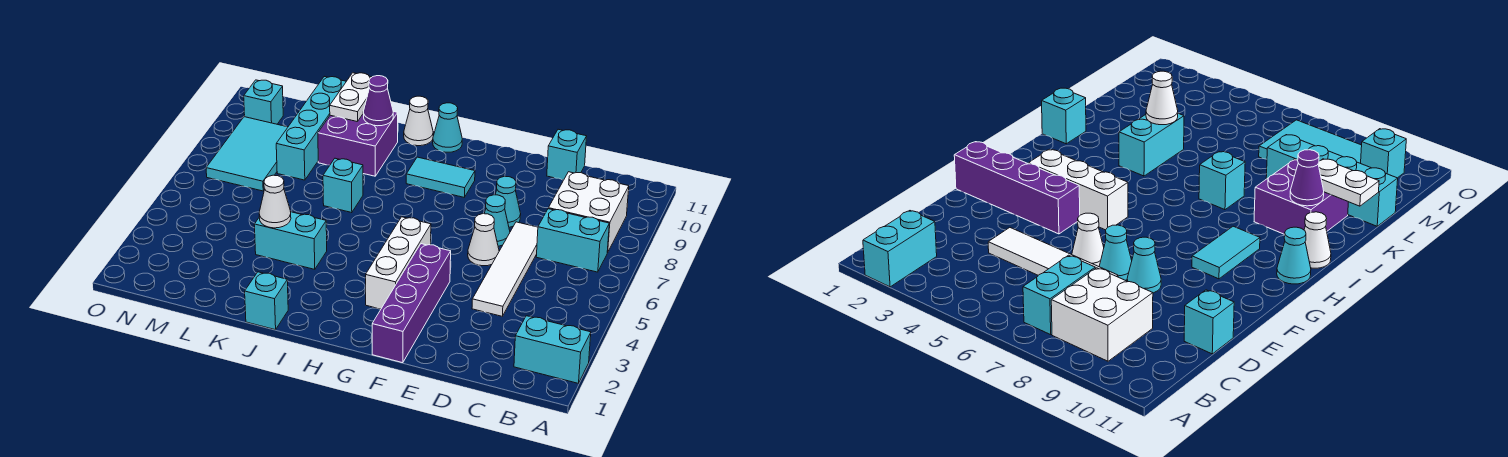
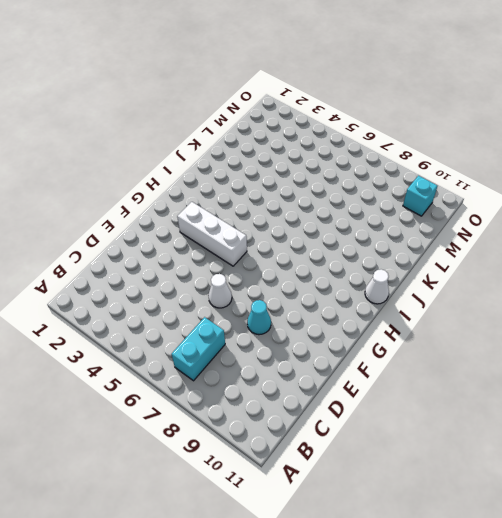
none -> cyan 1x2 brick [514,316,591,383]
none -> white 2x2 brick [548,172,629,253]
none -> white 1x4 tile [472,222,538,316]

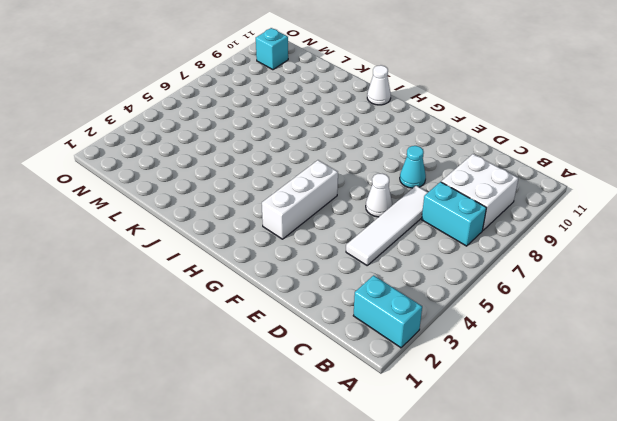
none -> cyan 1x1 brick [547,129,587,180]
none -> cyan 1x1 cone [484,195,510,246]
none -> purple 1x4 brick [372,244,451,363]

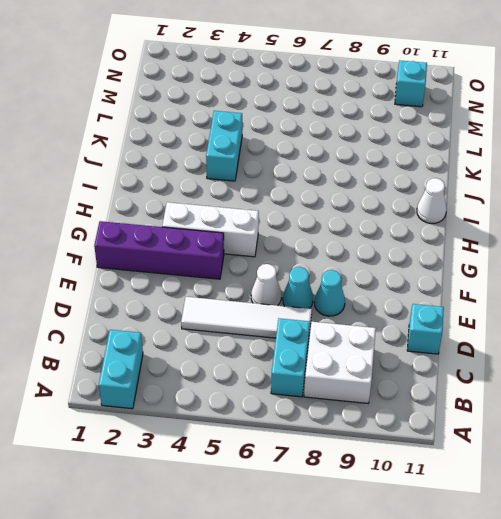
none -> cyan 1x2 tile [406,157,475,197]
none -> cyan 1x1 cone [433,103,462,152]
none -> cyan 1x1 brick [245,272,288,330]

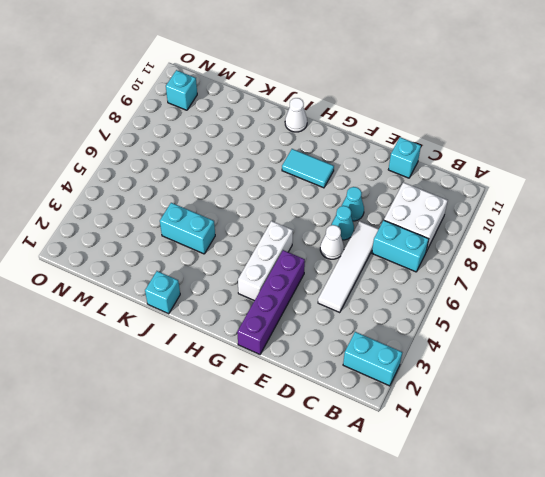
none -> cyan 1x1 cone [433,103,462,152]
none -> cyan 1x1 brick [323,158,363,213]
none -> purple 2x2 brick [318,112,398,176]

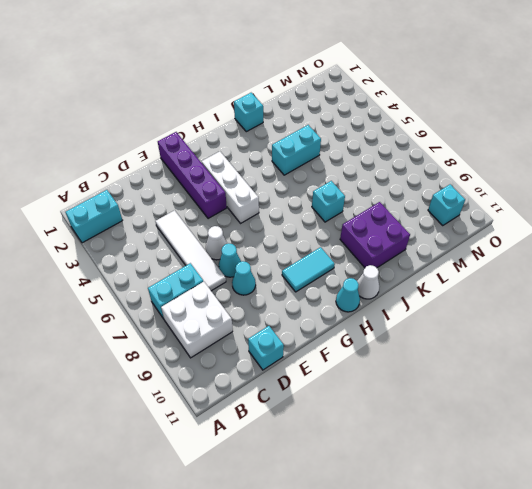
none -> cyan 1x4 brick [276,76,346,180]
none -> cyan 2x3 tile [206,117,288,191]
none -> purple 1x1 cone [363,76,393,126]

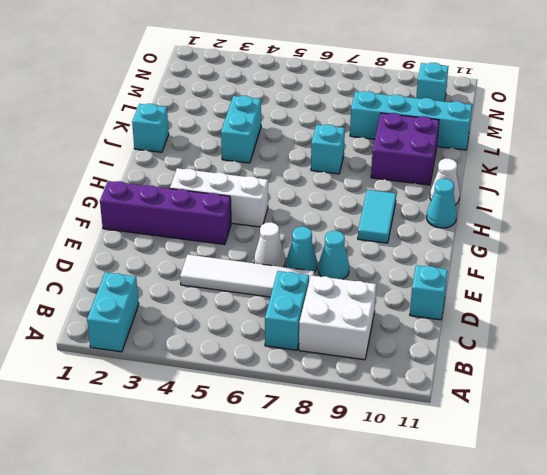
none -> cyan 2x3 tile [206,117,288,191]
none -> purple 1x1 cone [363,76,393,126]
none -> white 1x1 cone [259,175,291,228]

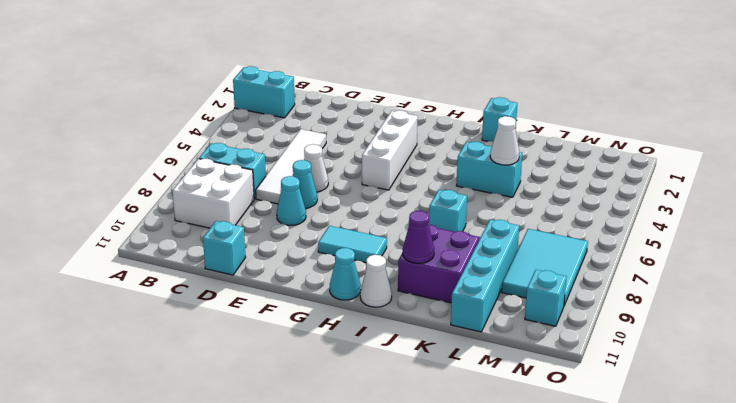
none -> purple 1x4 brick [372,244,451,363]
none -> white 1x2 plate [330,73,372,122]

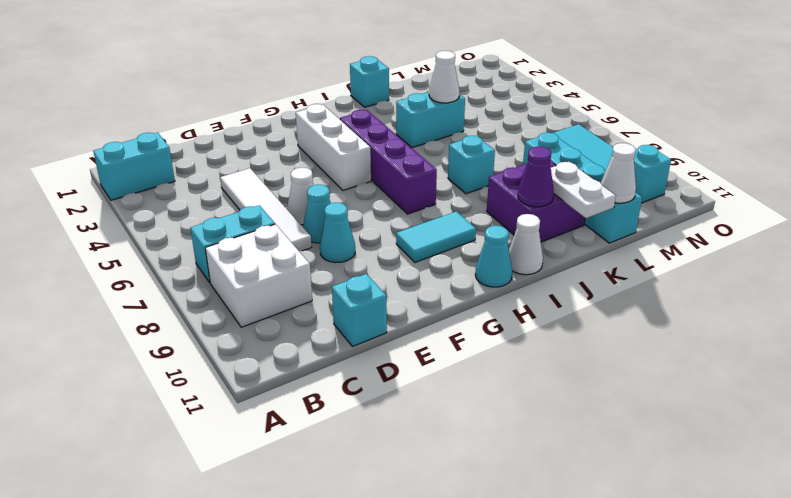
purple 1x4 brick [340,110,437,214] -> purple 1x4 brick moved to [372,244,451,363]
white 1x1 cone [601,143,636,203] -> none

